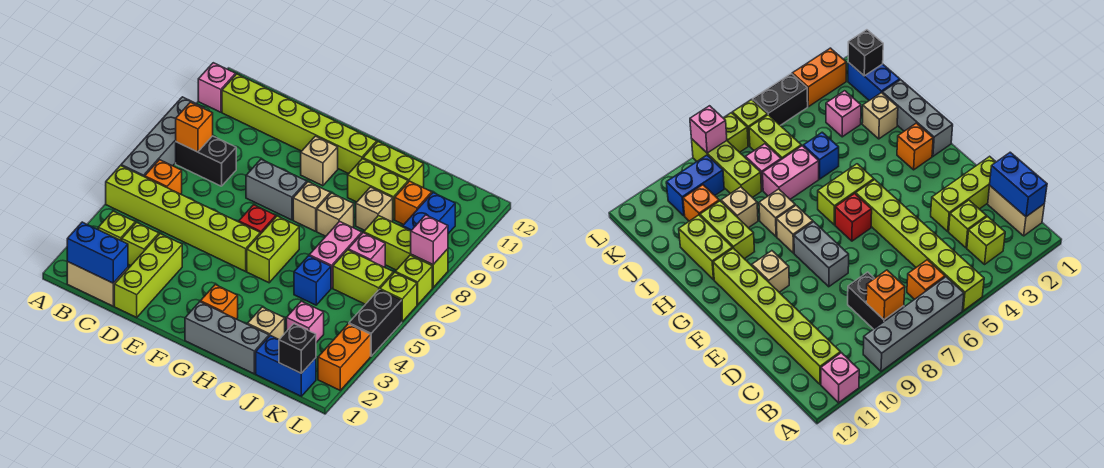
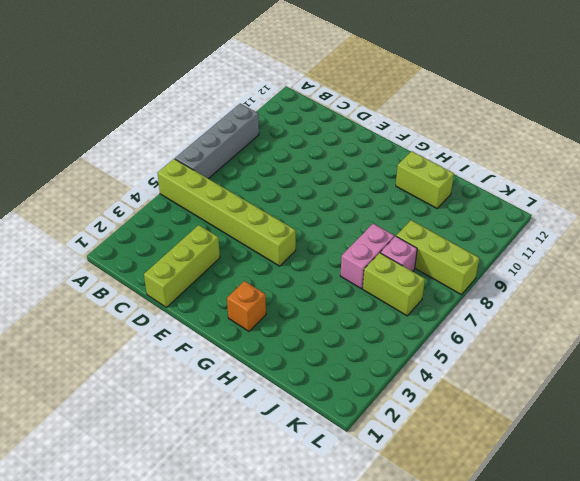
none -> pink 1x1 brick [198,63,236,112]
none -> tan 1x2 brick [67,262,128,306]
none -> lime 1x1 brick [98,211,135,241]
none -> orange 1x1 brick [145,160,182,194]

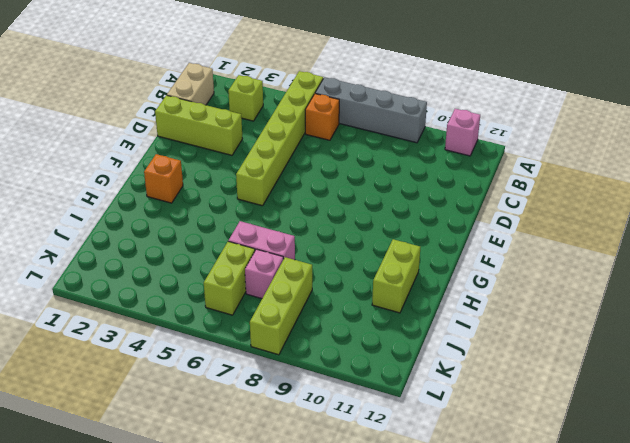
none -> black 1x2 brick [176,136,236,186]
none -> lime 1x6 brick [222,74,377,174]
none -> lime 1x1 brick [122,222,159,266]
none -> grey 1x2 brick [246,159,307,220]

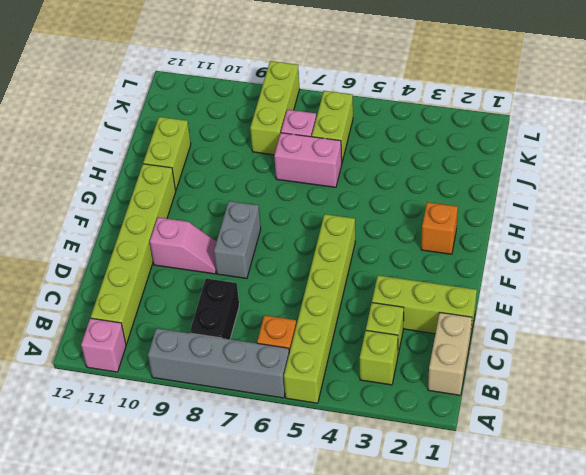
pink 1x2 slope [150,217,216,274] -> none
none -> red 1x1 brick [239,205,276,234]
none -> tan 1x1 brick [301,136,338,186]
none -> grey 1x3 brick [185,302,269,374]
none -> lime 1x2 brick [247,216,299,283]

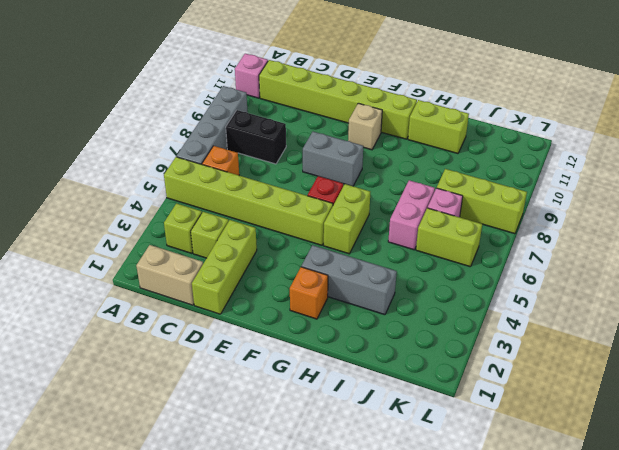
grey 1x3 brick [301,245,397,315] -> grey 1x3 brick moved to [185,302,269,374]
none -> tan 1x1 brick [293,182,330,231]
none -> tan 1x1 brick [317,193,354,236]
none -> lime 1x2 brick [348,159,408,220]
none -> tan 1x1 brick [247,307,285,340]

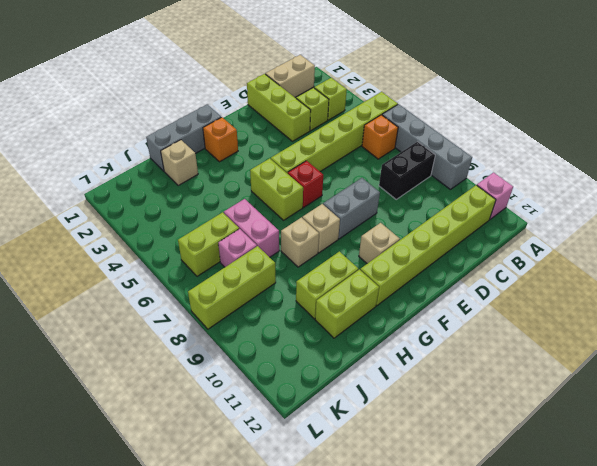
none -> blue 1x1 brick [294,256,331,305]
none -> tan 1x1 brick [356,187,393,230]
none -> blue 1x2 brick [256,336,316,396]
none -> pink 1x1 brick [286,301,324,343]

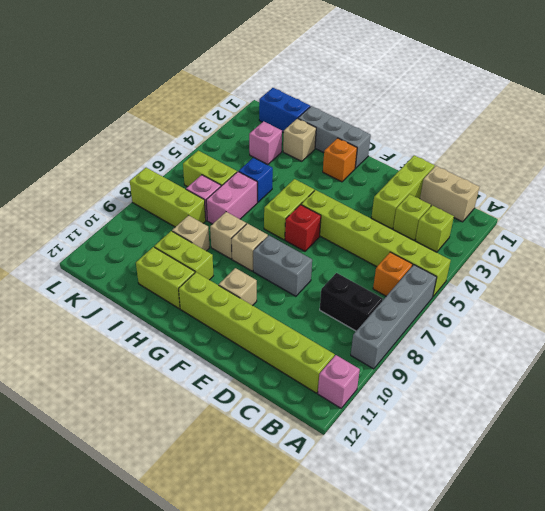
none -> orange 1x1 brick [395,181,432,225]
none -> blue 1x2 brick [403,193,455,234]
none -> orange 1x2 brick [318,324,371,390]
none -> black 1x2 brick [349,290,402,356]

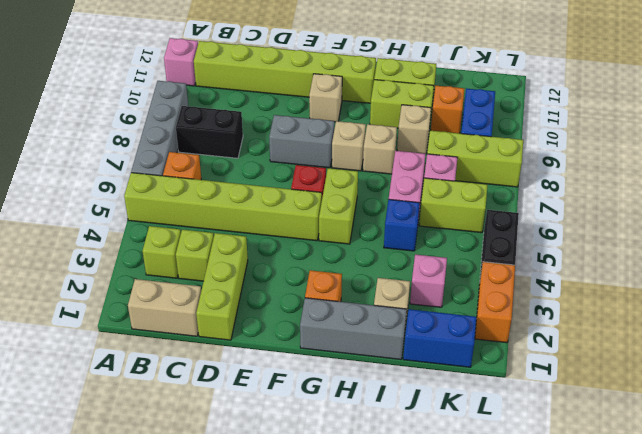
none -> lime 1x1 brick [380,272,417,322]
none -> lime 1x1 brick [395,255,432,305]
none -> blue 1x2 brick [67,222,128,283]
none -> orange 1x1 brick [176,102,213,152]

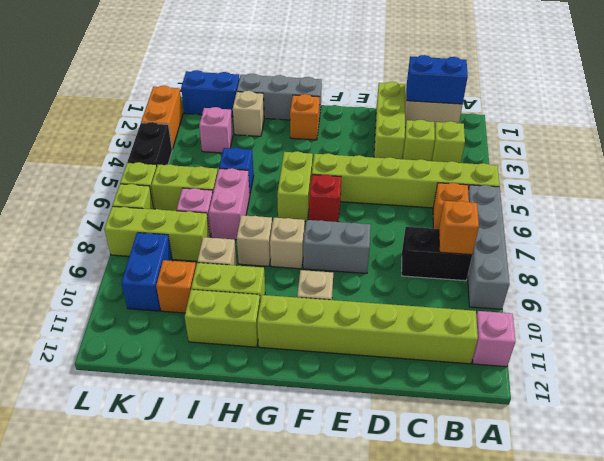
none -> black 1x1 brick [279,324,316,373]
none -> pink 1x1 brick [411,215,448,265]

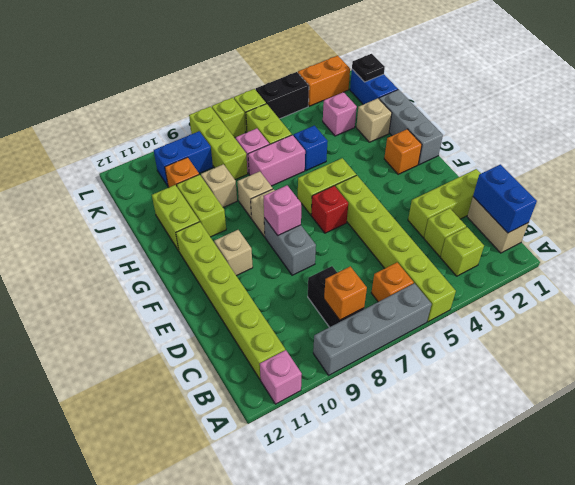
pink 1x1 brick [263,186,301,235] -> pink 1x1 brick moved to [411,215,448,265]
black 1x1 plate [352,54,385,82] -> black 1x1 brick [279,324,316,373]

